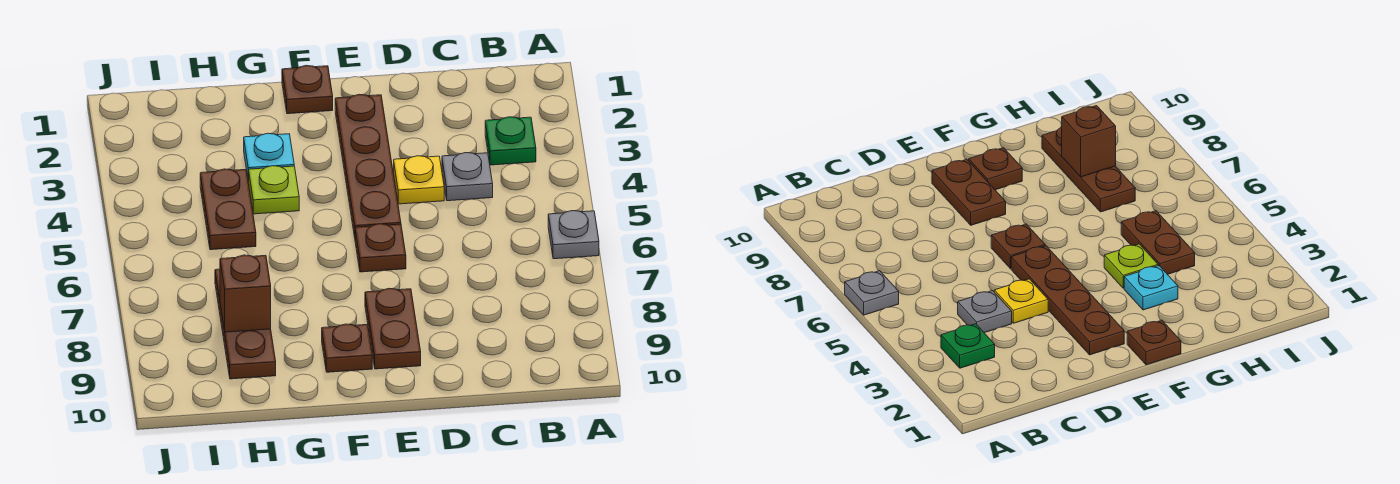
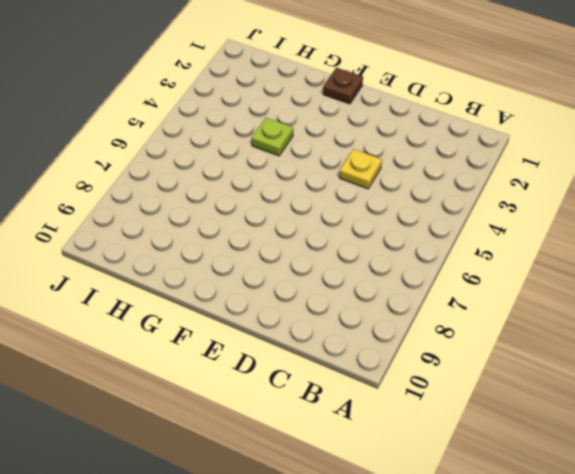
none -> grey 1x1 plate [548,211,599,259]
none -> green 1x1 plate [485,117,536,165]
none -> grey 1x1 plate [442,153,493,201]

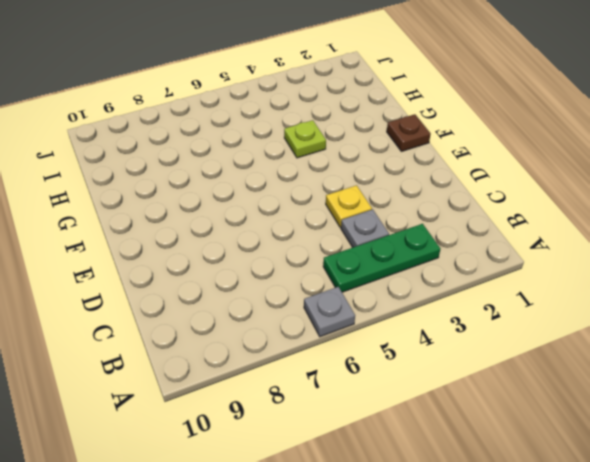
green 1x3 plate [323,224,440,292] -> green 1x1 plate [485,117,536,165]
none -> brown 1x4 plate [335,94,401,237]
none -> brown 1x1 plate [355,224,406,272]
none -> brown 1x2 plate [365,288,421,369]

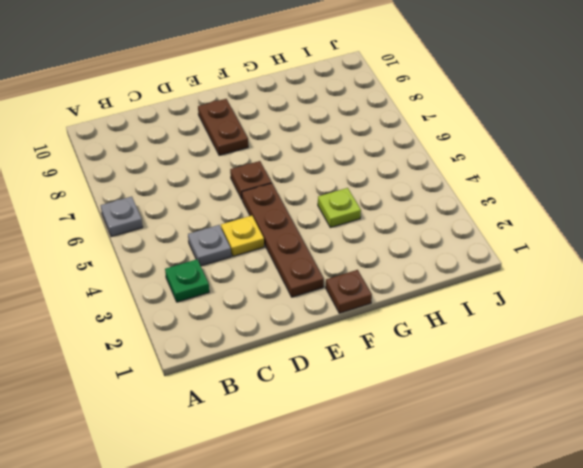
none -> brown 1x1 plate [322,324,372,372]
none -> cyan 1x1 plate [244,133,294,181]
none -> brown 1x2 plate [200,169,256,250]

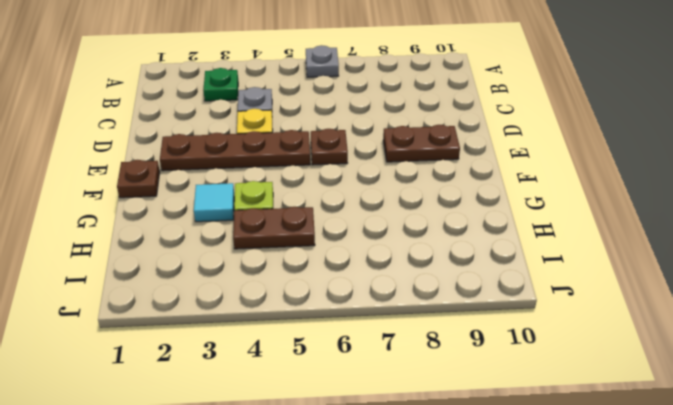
cyan 1x1 tile [194,183,234,222] -> cyan 1x1 plate [244,133,294,181]
none -> brown 1x1 plate [322,324,372,372]
none -> brown 1x3 plate [215,269,276,379]
none -> brown 1x1 brick [220,255,271,332]

